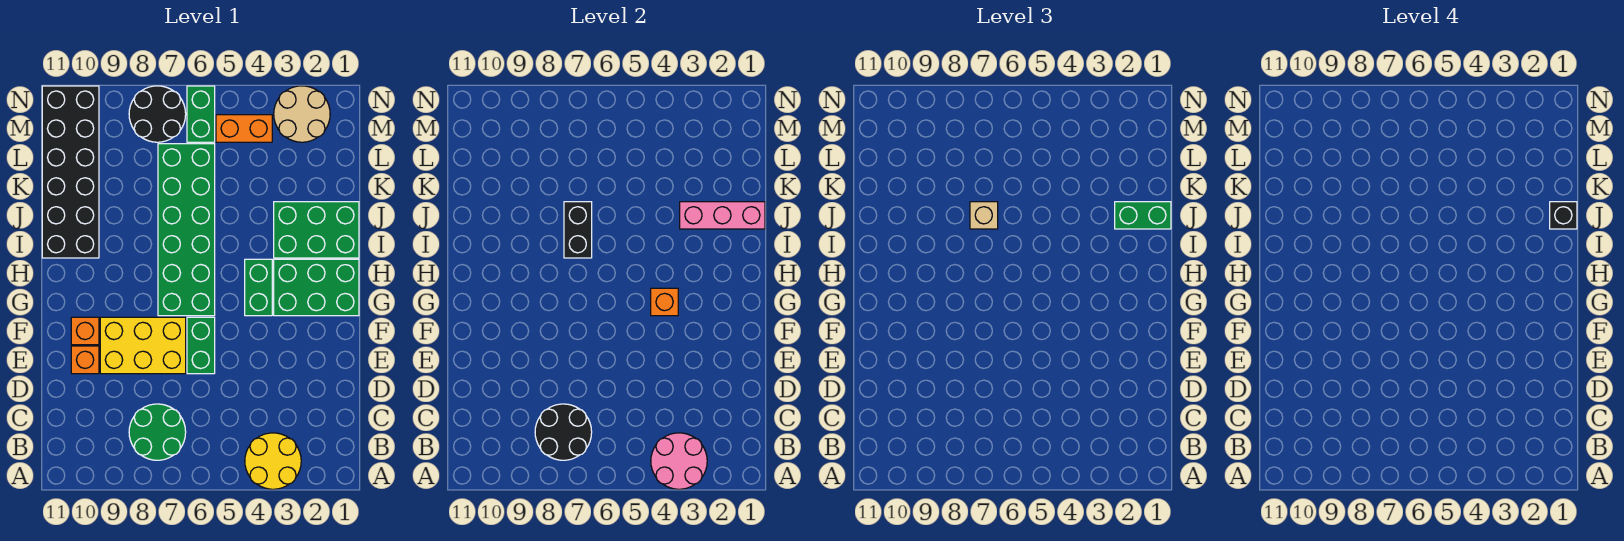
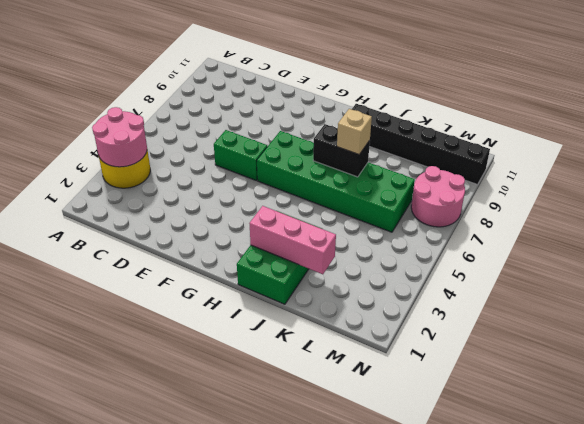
pink 1x3 brick [249,206,336,274] -> pink 1x3 brick turned to [680,202,765,229]
black 1x6 brick [352,104,490,184] -> black 2x6 brick [42,86,99,258]
pink 2x2 round brick [411,166,465,227] -> black 2x2 round brick [129,86,186,142]
none -> green 2x2 round brick [129,404,186,460]
none -> yellow 2x3 brick [100,317,186,374]
none -> orange 1x1 brick [71,346,99,374]

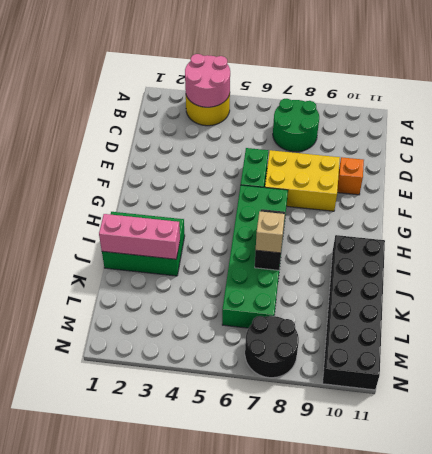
none -> orange 1x1 brick [71,317,99,345]
none -> green 2x3 brick [274,259,359,316]
none -> green 1x2 brick [245,259,272,316]

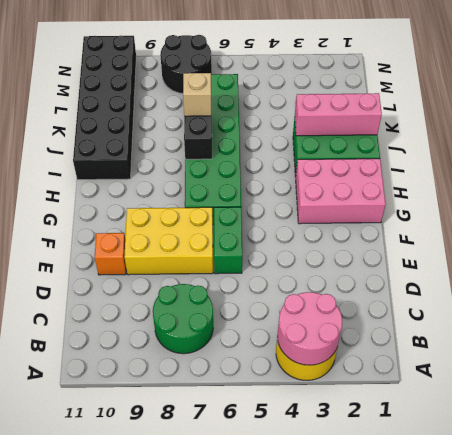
pink 2x3 brick [296,159,386,224] -> green 2x3 brick [274,259,359,316]
none -> orange 1x1 brick [71,317,99,345]
none -> green 1x2 brick [245,259,272,316]
none -> tan 2x2 round brick [274,86,330,142]

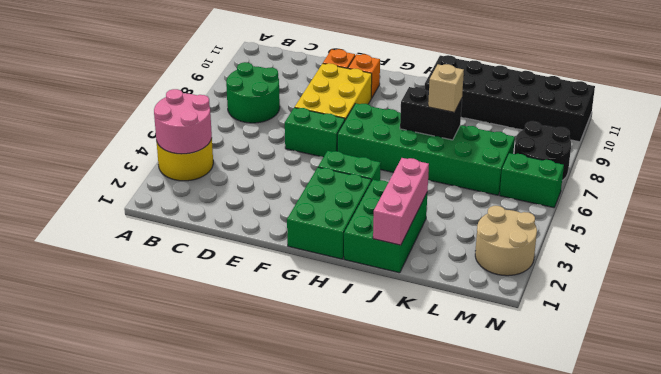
none -> orange 1x2 brick [216,115,272,142]
none -> black 2x2 round brick [535,404,592,460]
none -> orange 1x1 brick [651,288,678,316]

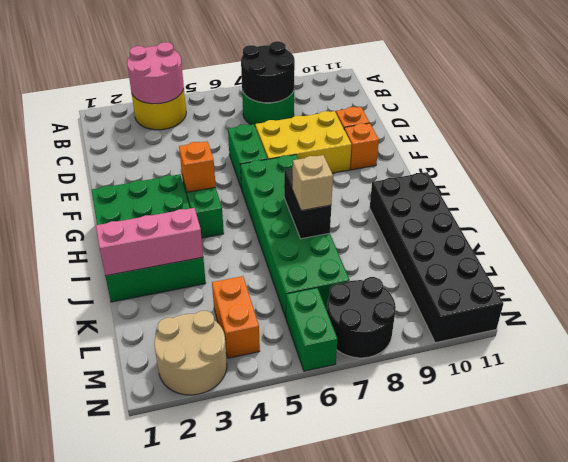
orange 1x2 brick [212,276,260,358] -> orange 1x2 brick turned to [216,115,272,142]
none -> green 1x2 brick [1115,202,1171,229]
none -> black 1x1 brick [1550,202,1577,229]

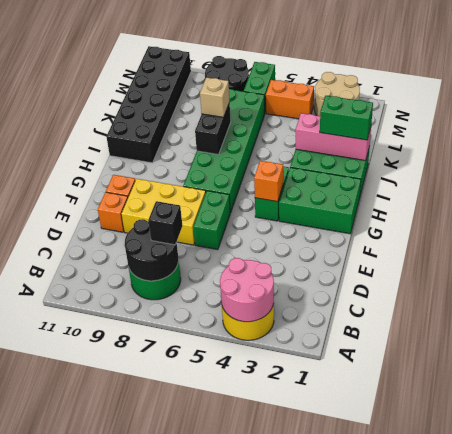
black 1x1 brick [148,201,182,245] -> black 1x1 brick moved to [1550,202,1577,229]

